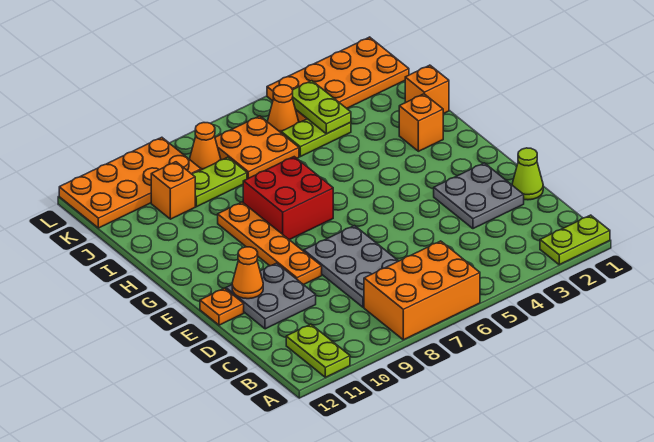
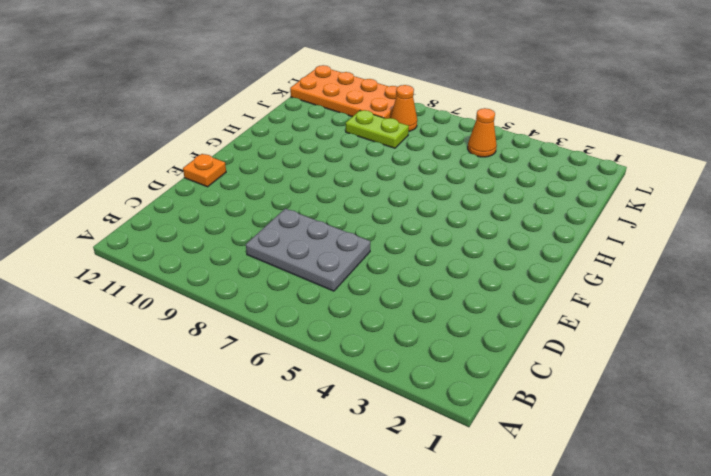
grey 2x3 plate [246,209,370,291] -> grey 2x3 plate turned to [304,226,398,307]
none -> lime 1x2 plate [540,215,610,265]
none -> orange 2x3 brick [364,241,480,340]
none -> lime 1x2 plate [286,324,350,377]

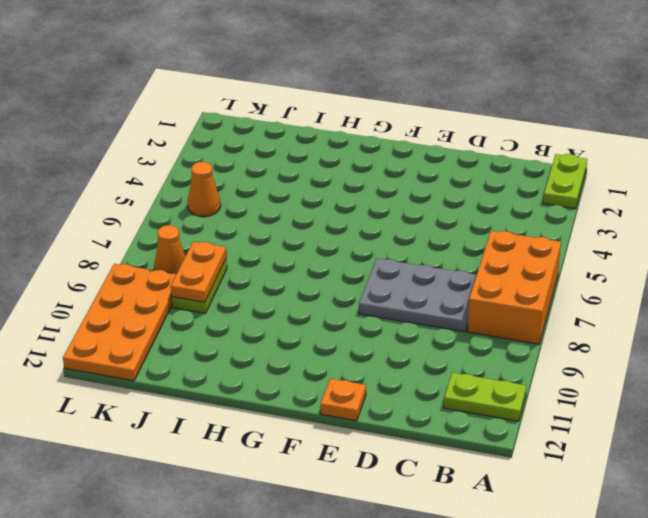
orange 1x2 plate [171,242,226,302] -> none
none -> lime 1x1 cone [512,148,543,200]
none -> grey 2x2 plate [434,163,524,229]
none -> grey 2x2 plate [226,263,316,329]

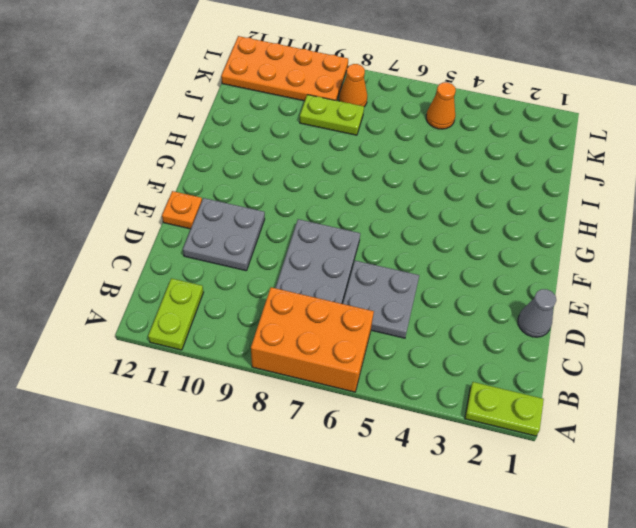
grey 2x2 plate [343,261,419,338] -> grey 2x2 plate moved to [434,163,524,229]
grey 1x1 cone [518,289,556,337] -> lime 1x1 cone [512,148,543,200]
none -> orange 1x4 plate [218,202,322,285]
none -> red 2x2 brick [243,157,333,240]
none -> orange 1x1 brick [399,94,443,151]

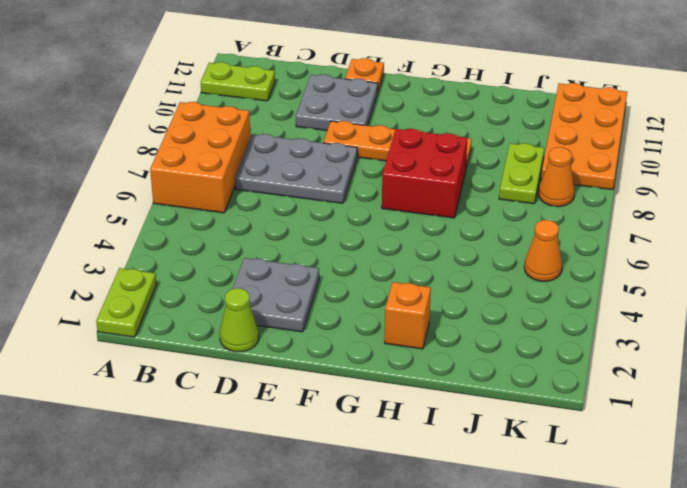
none -> orange 1x1 brick [405,65,449,114]
none -> lime 1x2 plate [281,119,351,157]
none -> orange 2x2 plate [215,116,299,179]

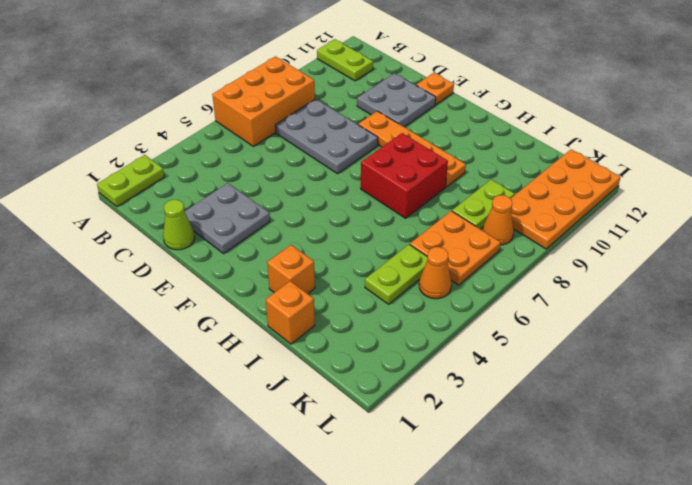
none -> orange 1x1 brick [151,162,195,219]
none -> orange 2x4 plate [267,37,409,122]
none -> orange 1x1 cone [232,247,263,299]

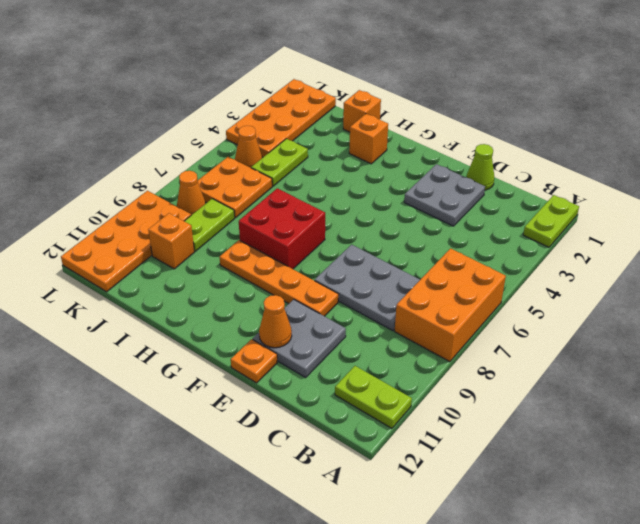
none -> lime 1x2 plate [292,81,351,134]

